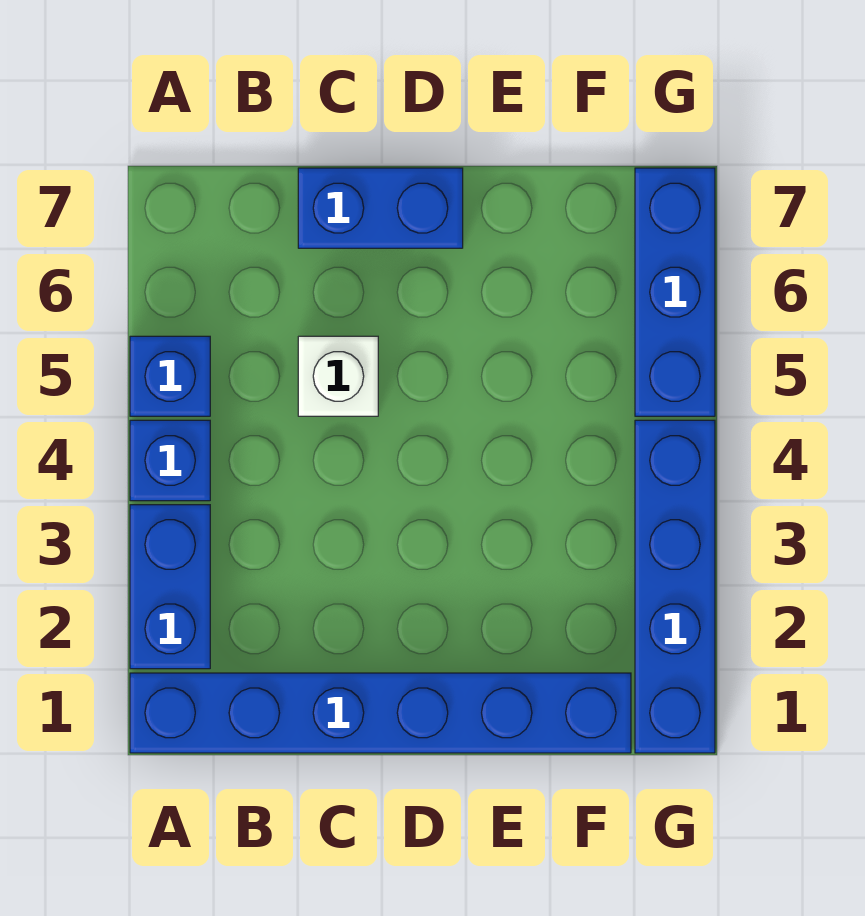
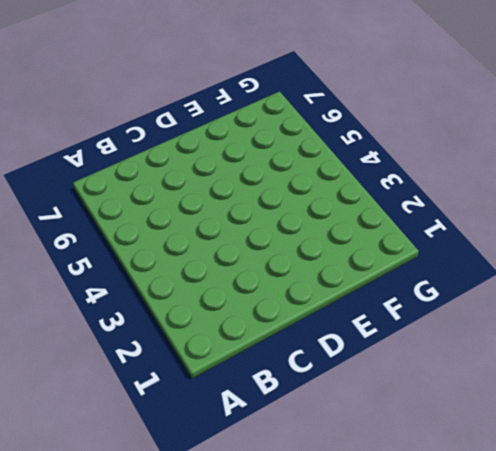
none -> blue 1x6 brick [130,673,631,753]
none -> blue 1x2 brick [130,505,210,669]

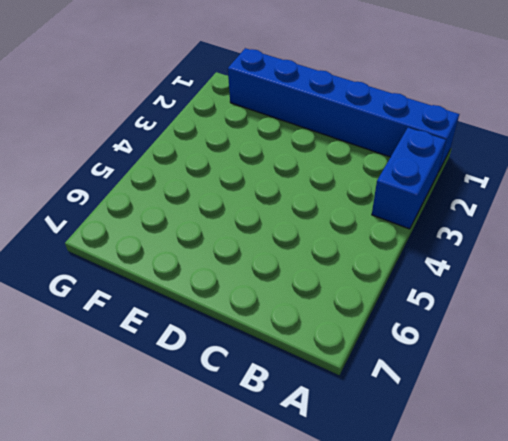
none -> blue 1x1 brick [130,420,210,501]
none -> blue 1x1 brick [130,336,210,416]

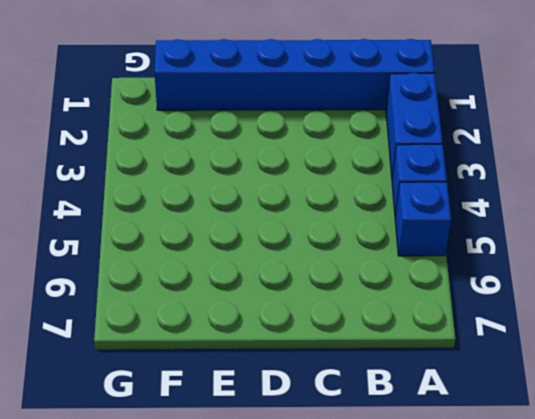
none -> white 1x1 brick [298,336,378,416]
none -> blue 1x2 brick [298,168,463,248]

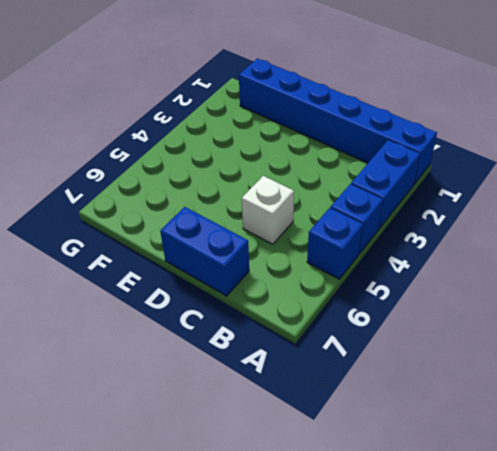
none -> blue 1x4 brick [635,420,715,753]
none -> blue 1x3 brick [635,168,715,416]

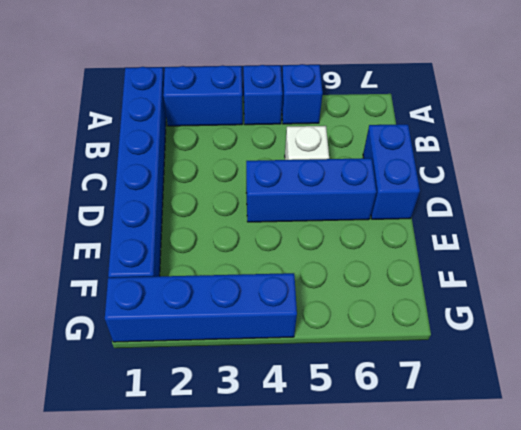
blue 1x3 brick [246,158,377,222] -> blue 1x3 brick moved to [635,168,715,416]

